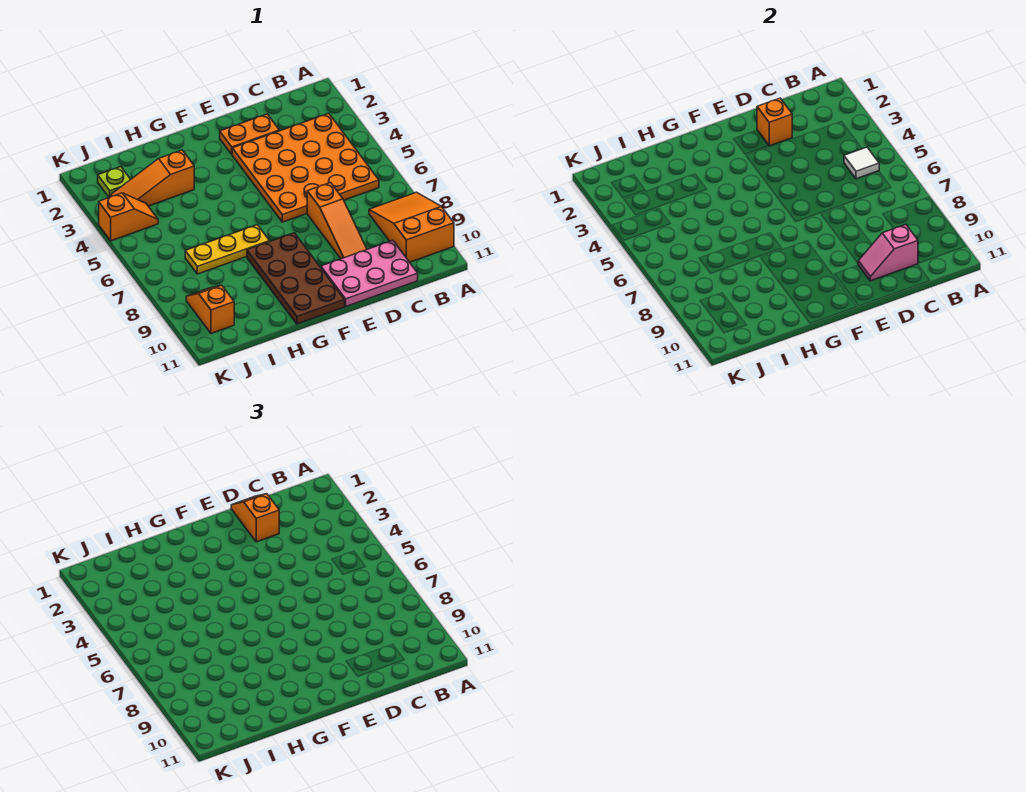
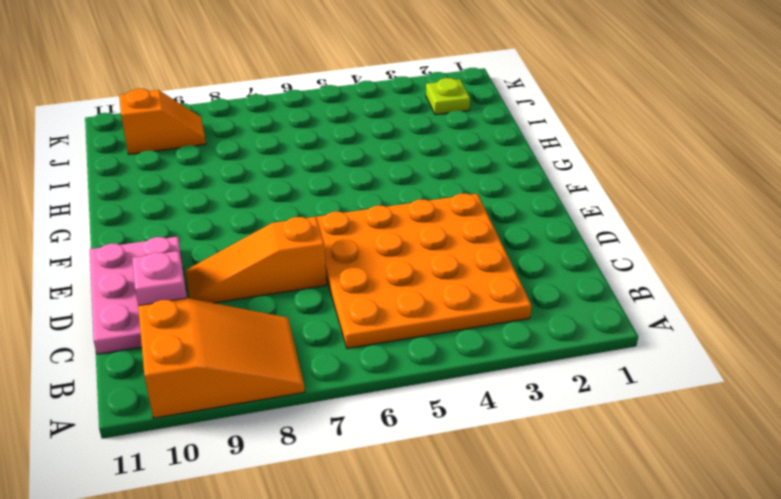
none -> orange 1x2 plate [220,114,279,154]
none -> brown 2x4 plate [247,233,345,324]
none -> yellow 1x3 plate [185,225,269,274]

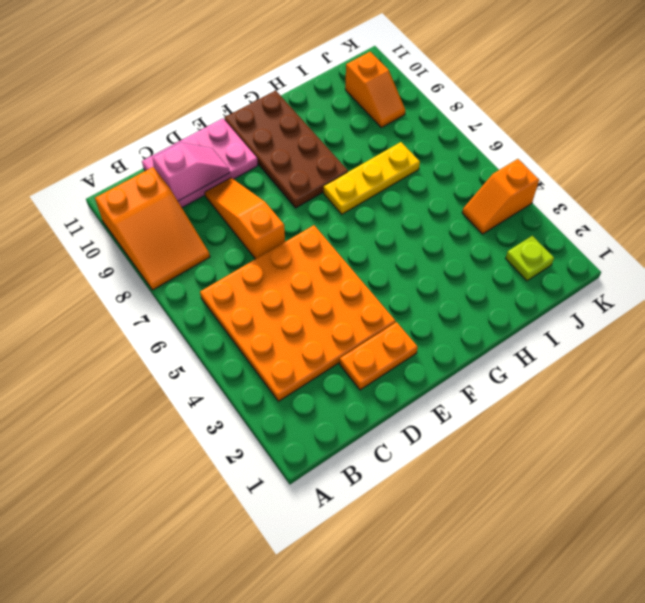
none -> orange 1x3 slope [110,150,194,206]
none -> white 1x1 tile [844,147,879,179]
none -> orange 1x1 brick [757,98,792,146]

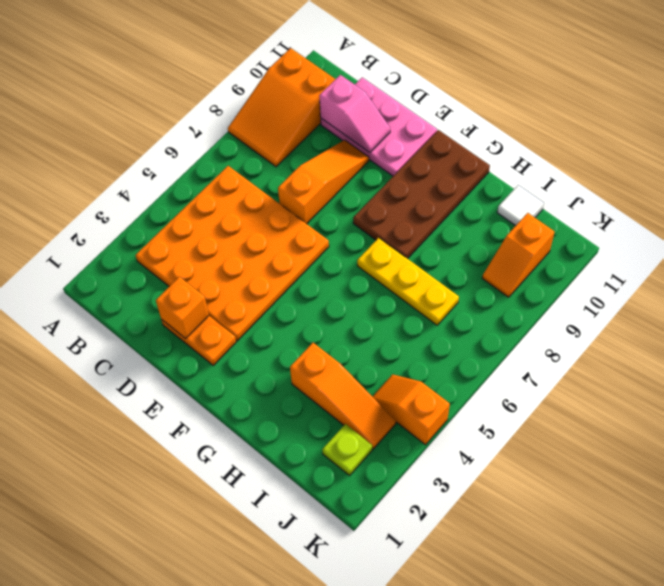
white 1x1 tile [497,185,544,226] -> white 1x1 tile moved to [844,147,879,179]
none -> orange 1x2 slope [231,494,279,542]

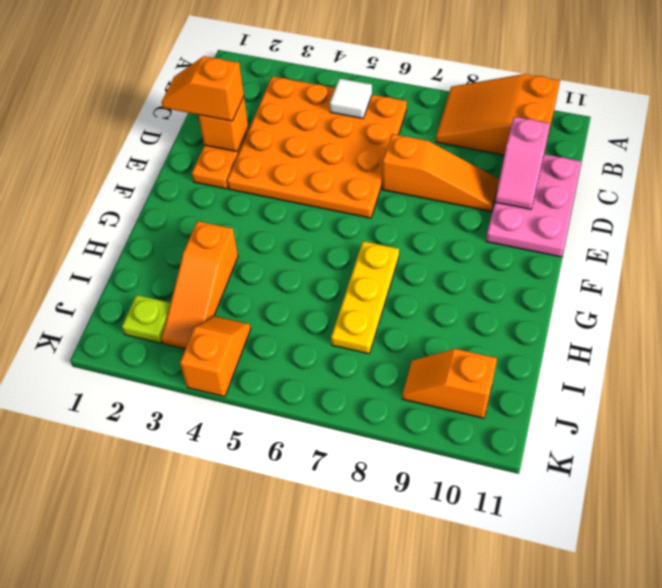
none -> brown 2x4 plate [247,233,345,324]

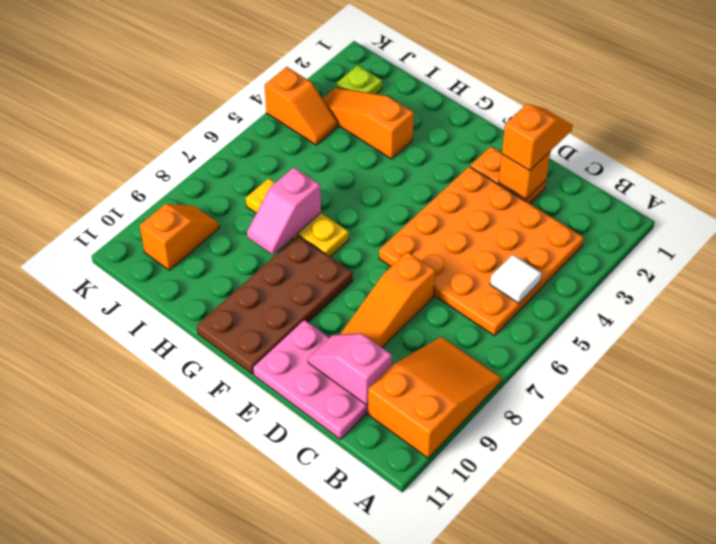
pink 1x2 slope [247,167,321,255] -> none

